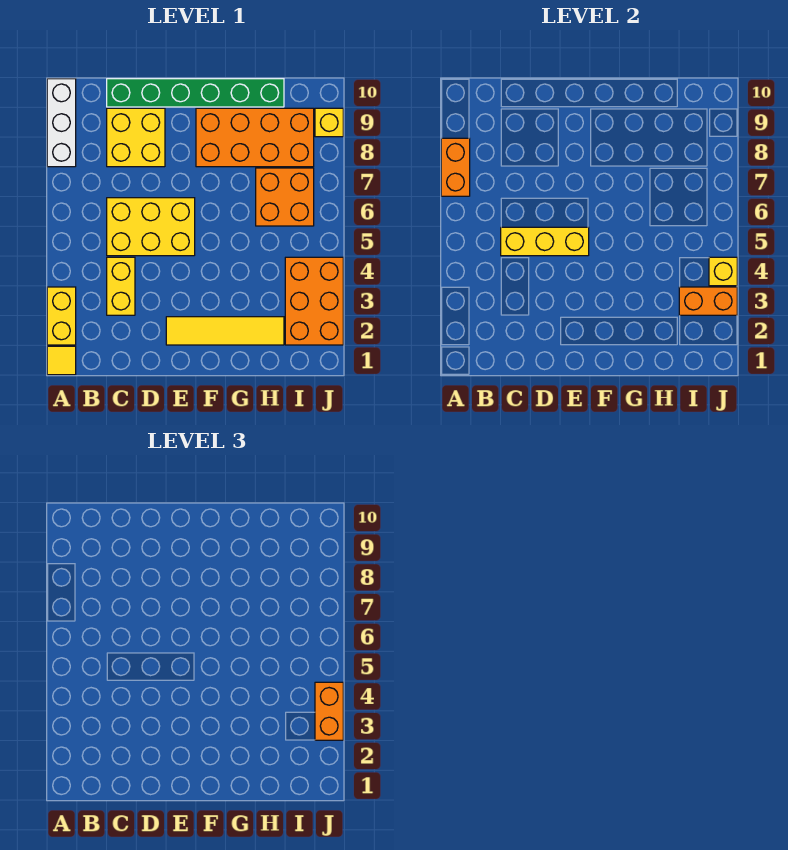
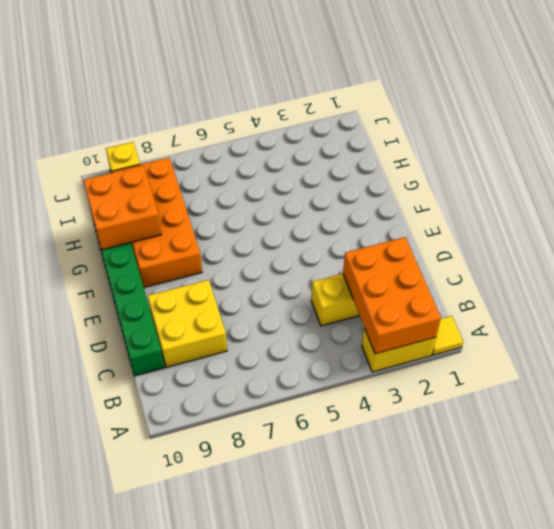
orange 2x3 brick [343,237,441,354] -> orange 2x3 brick turned to [285,257,343,345]
orange 2x2 brick [83,166,162,250] -> orange 2x2 brick moved to [256,168,314,226]
none -> white 1x3 brick [47,79,76,167]
none -> yellow 2x3 brick [107,198,195,256]
none -> yellow 1x4 tile [166,317,284,345]

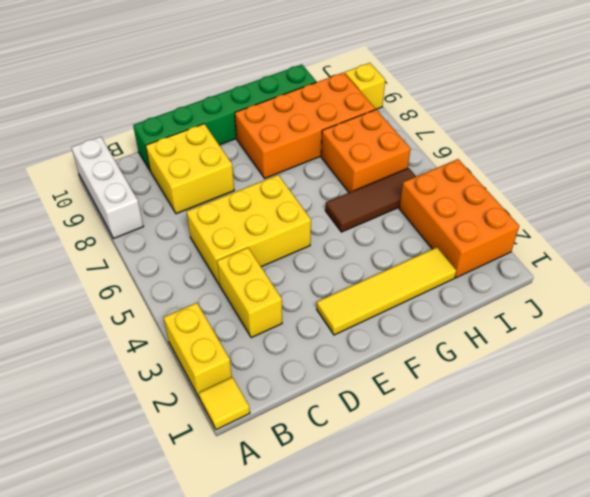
brown 1x3 tile [325,168,416,232] -> none
none -> orange 1x2 brick [441,138,470,196]
none -> yellow 1x3 brick [501,227,589,256]
none -> orange 1x2 brick [679,287,737,315]

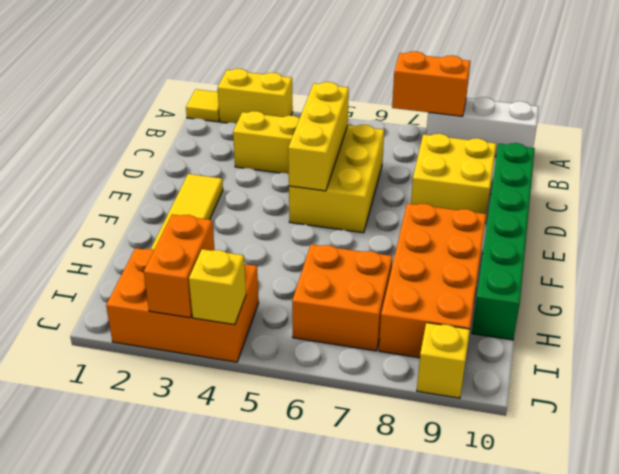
none -> orange 1x2 brick [315,682,343,740]

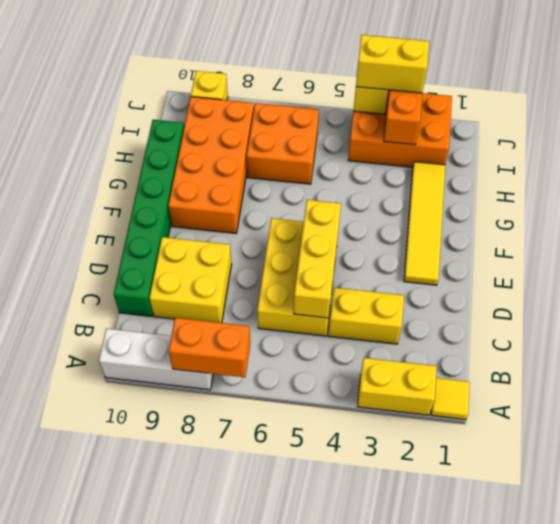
yellow 1x2 brick [356,35,429,93] -> orange 1x2 brick [315,682,343,740]

